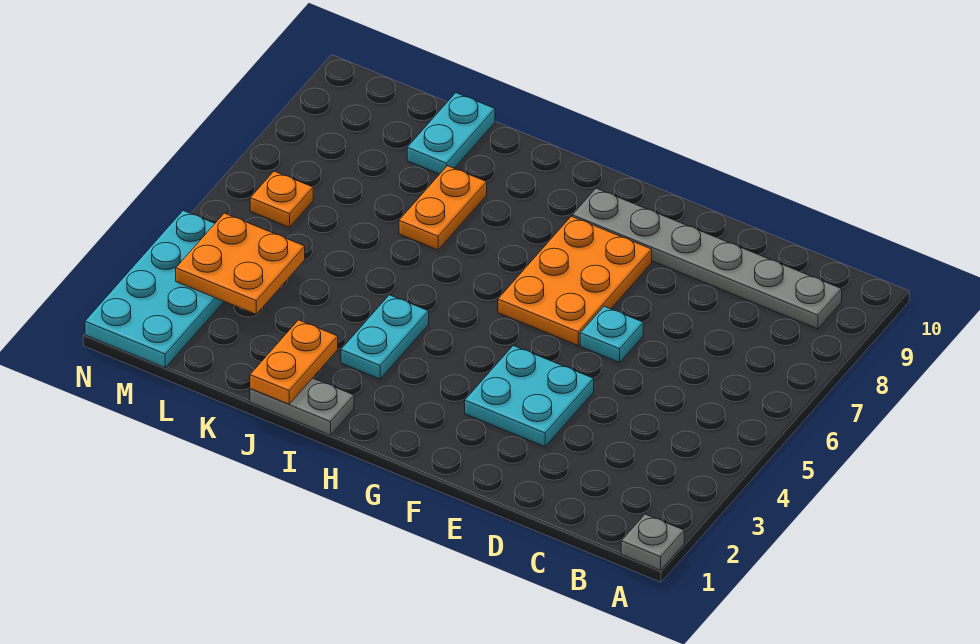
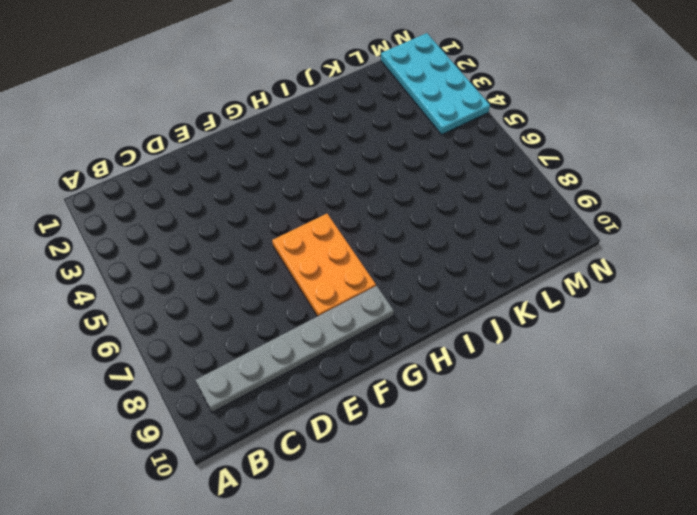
none -> grey 1x1 plate [621,514,684,570]
none -> cyan 2x2 plate [465,346,594,447]
none -> cyan 1x1 plate [580,306,643,362]

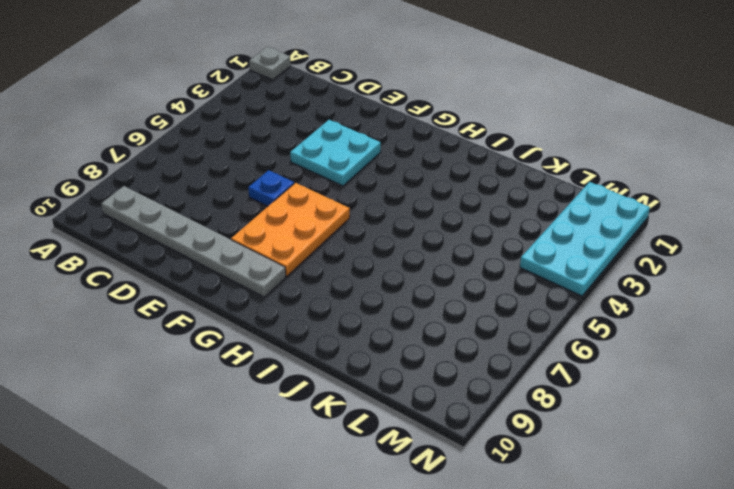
blue 1x1 plate [248,170,294,206] -> cyan 1x1 plate [580,306,643,362]
none -> grey 1x2 plate [250,378,354,435]
none -> cyan 1x2 plate [341,295,429,379]
none -> orange 1x2 plate [399,166,487,250]

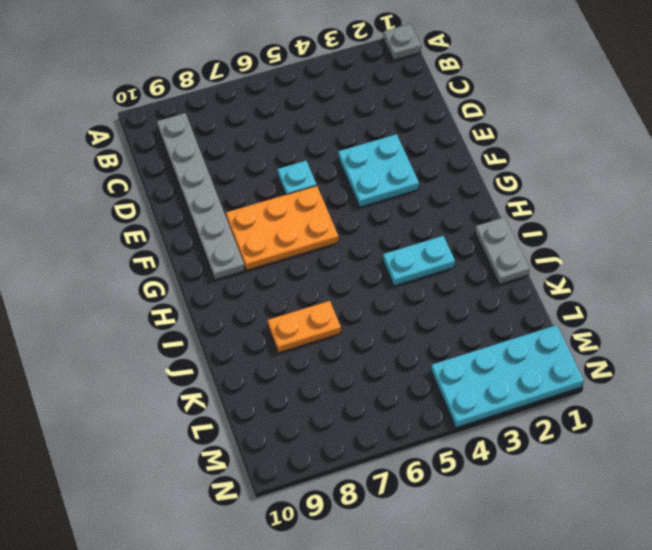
none -> cyan 1x2 plate [407,93,495,174]
none -> orange 1x1 plate [250,171,313,227]
none -> orange 1x2 plate [250,320,338,404]

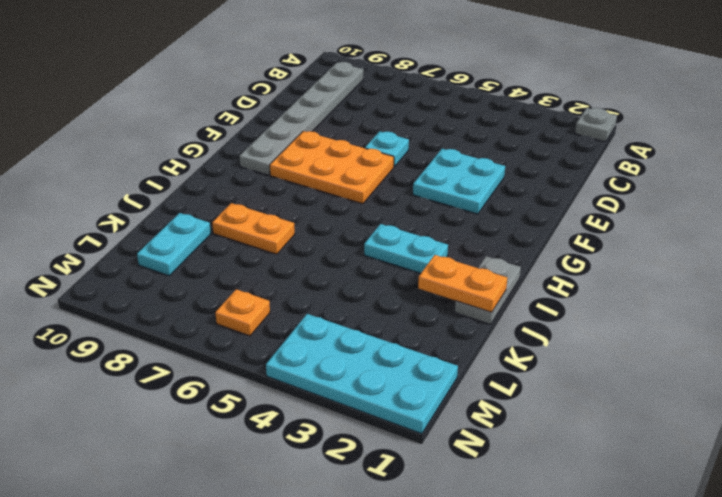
cyan 1x2 plate [137,213,211,276] -> cyan 1x2 plate turned to [407,93,495,174]
none -> orange 2x2 plate [176,213,305,314]

